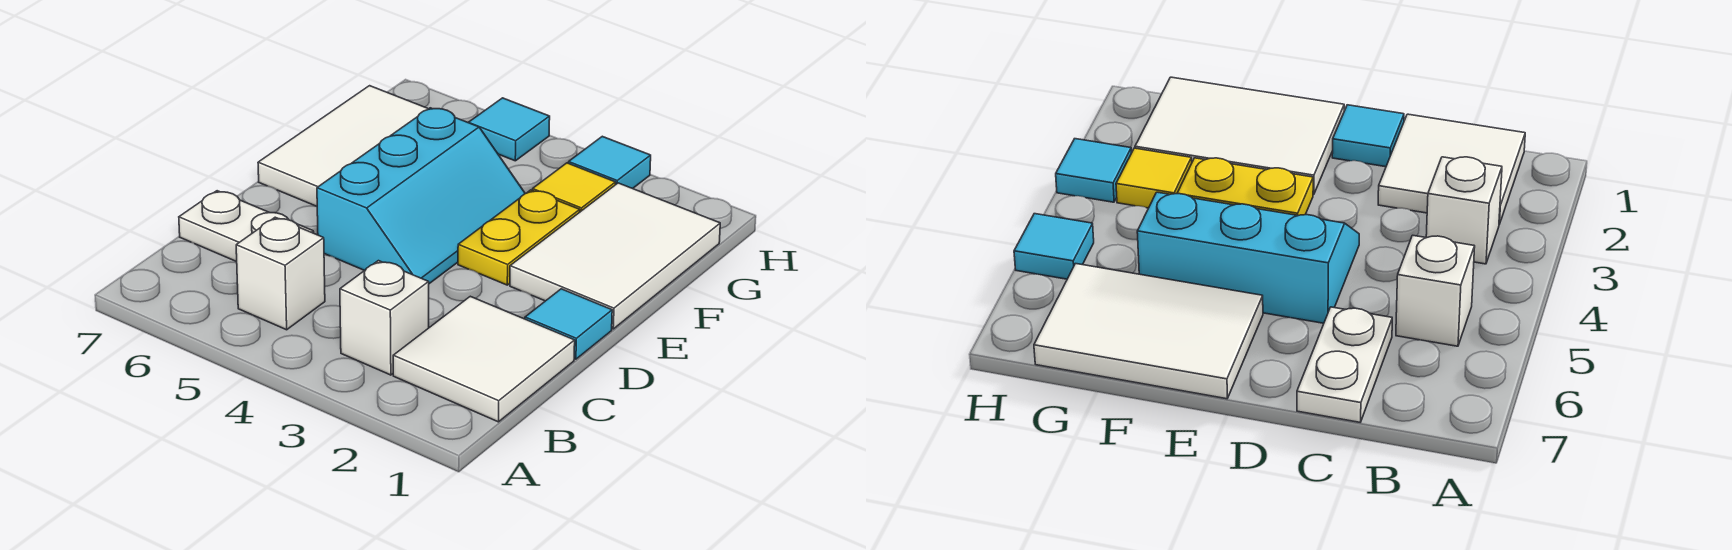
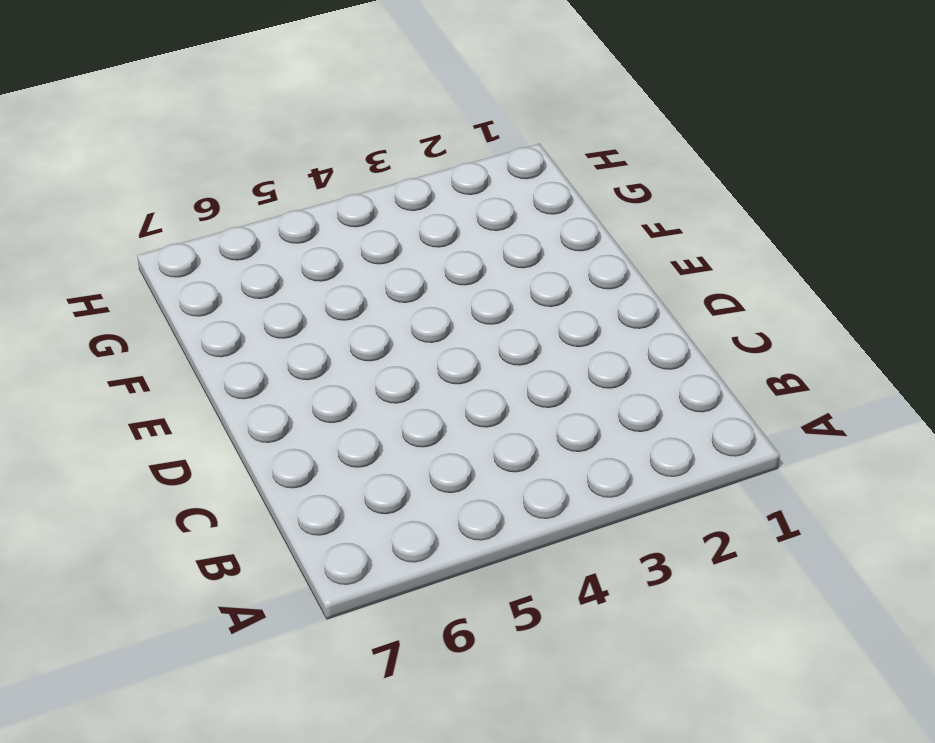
none -> white 2x2 tile [393,296,575,422]
none -> white 1x1 brick [340,261,429,375]
none -> white 1x1 brick [236,217,325,330]

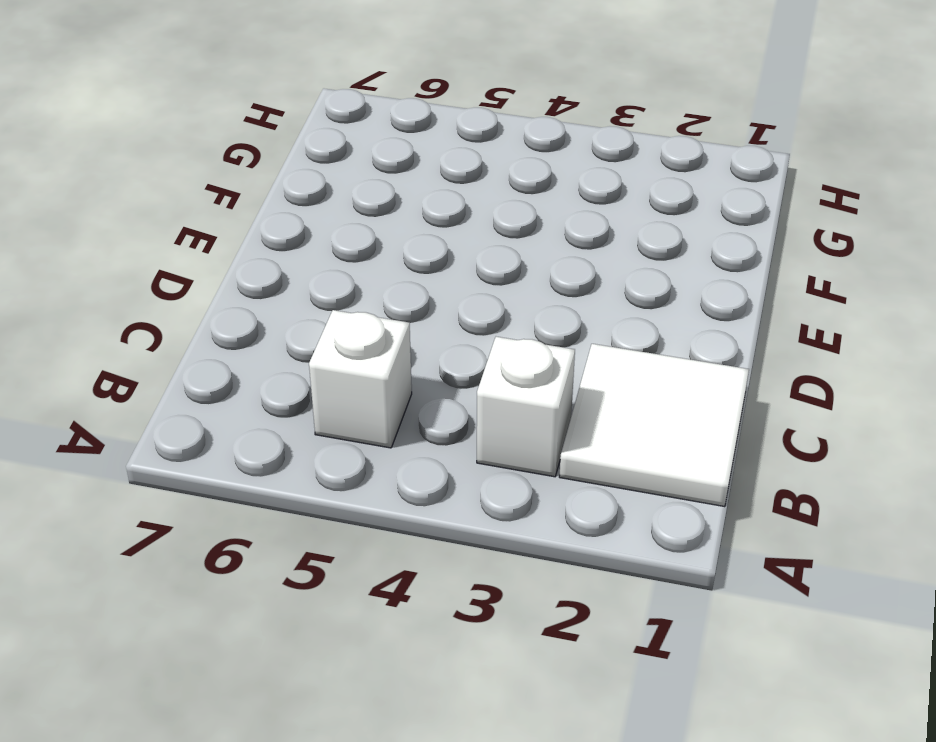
none -> white 1x2 plate [179,191,314,262]
none -> cyan 1x1 tile [525,289,612,359]
none -> cyan 2x3 slope [317,108,525,284]

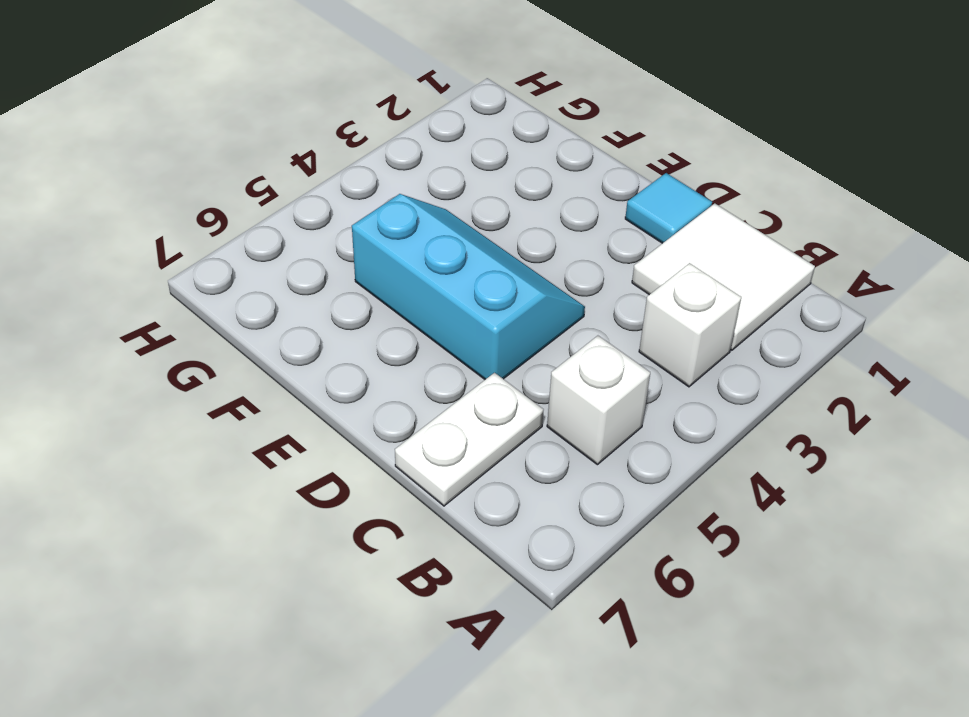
none -> white 2x3 tile [510,183,720,329]
none -> yellow 1x2 plate [458,190,580,285]
none -> white 2x3 tile [258,86,428,206]

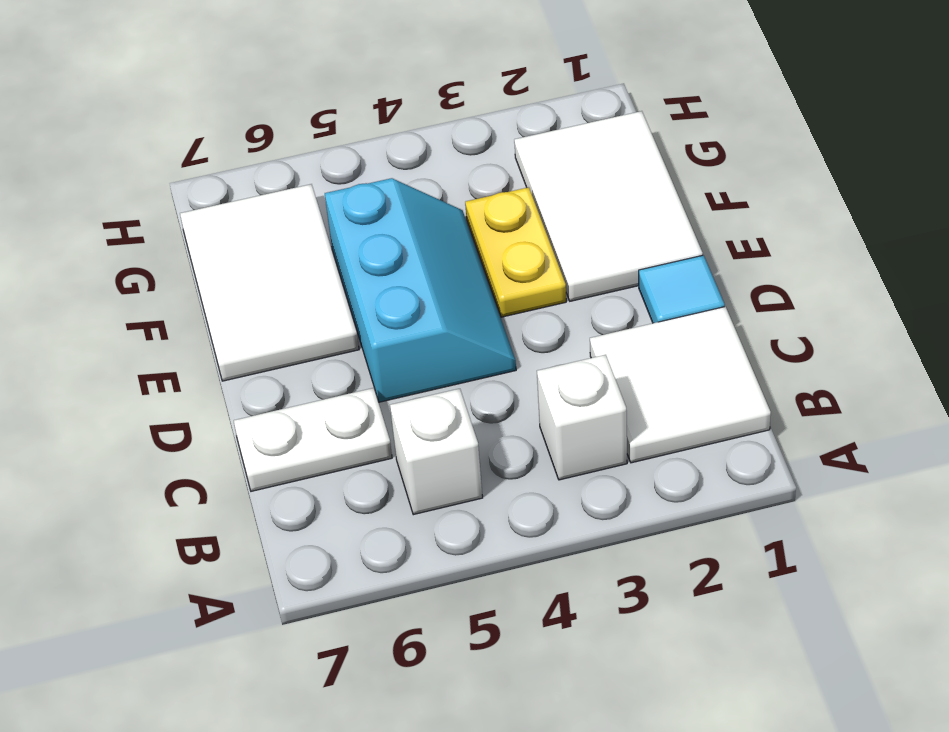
none -> yellow 1x1 tile [533,163,616,212]
none -> cyan 1x1 tile [569,136,651,189]
none -> cyan 1x1 tile [469,98,550,161]

